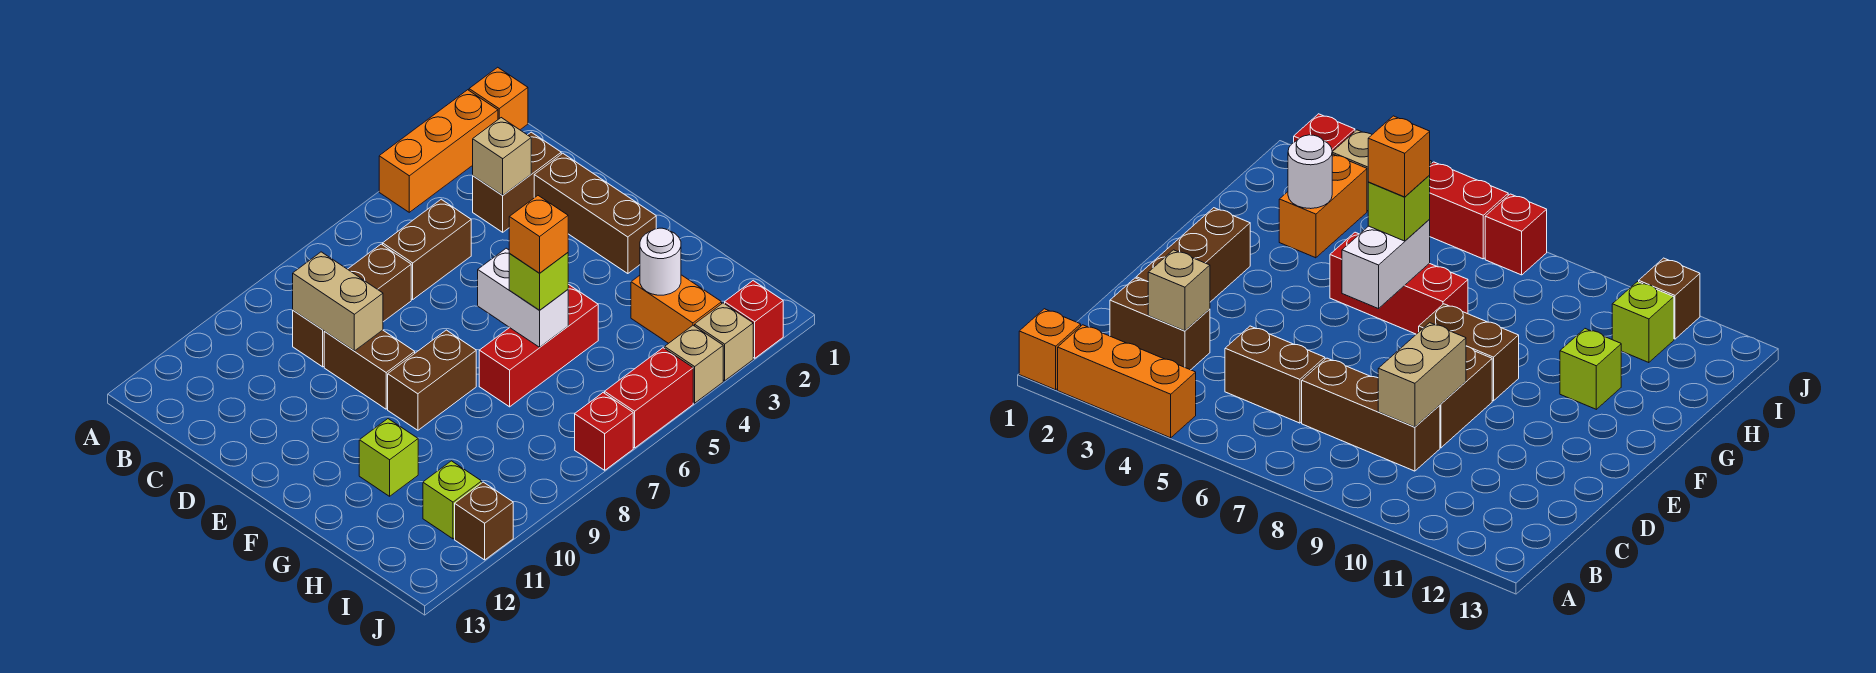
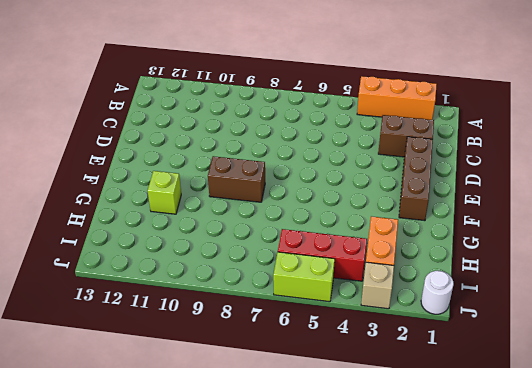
red 1x3 brick [278,229,367,281] -> red 1x3 brick moved to [479,284,598,407]
white 1x1 round brick [421,271,454,314] -> white 1x1 round brick moved to [640,228,681,295]
lime 1x2 brick [273,252,335,302] -> red 1x2 brick [605,348,693,448]
none -> orange 1x1 brick [469,67,528,130]
none -> brown 1x2 brick [383,199,471,299]
none -> brown 1x3 brick [293,244,411,367]

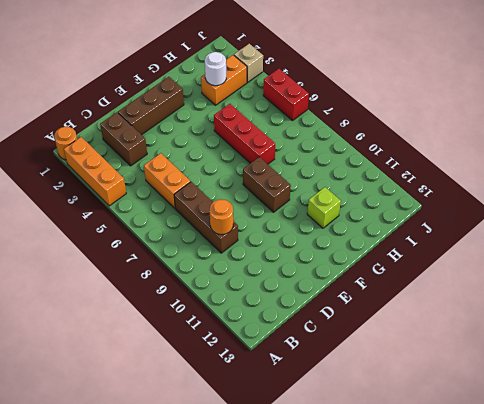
orange 1x1 round brick [54,127,77,160] -> orange 1x1 brick [469,67,528,130]
orange 1x2 brick [144,153,191,208] -> brown 1x2 brick [383,199,471,299]
orange 1x1 round brick [210,199,233,235] -> tan 1x2 brick [293,252,383,351]
none -> brown 1x2 brick [324,330,415,409]
none -> lime 1x1 brick [423,461,482,539]
none -> red 1x1 brick [725,281,783,358]

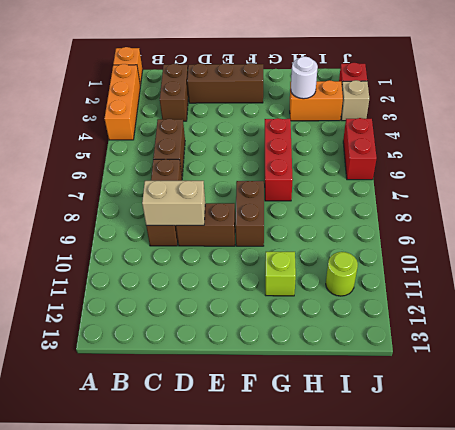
lime 1x1 round brick [326,252,358,296] -> lime 1x1 brick [423,461,482,539]
none -> tan 1x1 brick [665,325,723,403]
none -> red 1x1 brick [575,393,633,470]
none -> brown 1x1 brick [455,482,513,560]

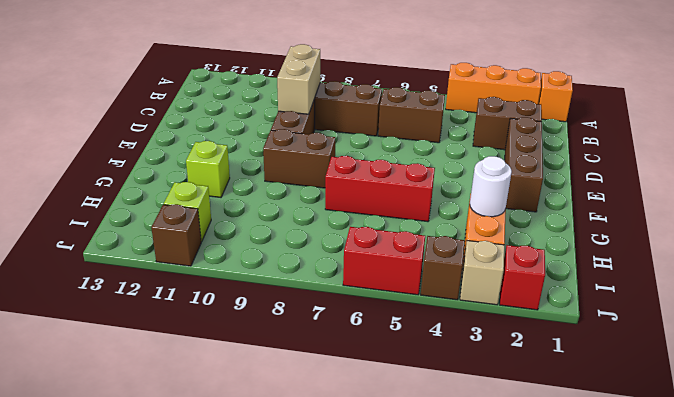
brown 1x1 brick [421,236,465,300] -> tan 1x1 brick [665,325,723,403]
none -> red 1x1 brick [575,393,633,470]
none -> tan 1x1 brick [473,118,531,195]
none -> white 1x2 brick [478,248,568,347]

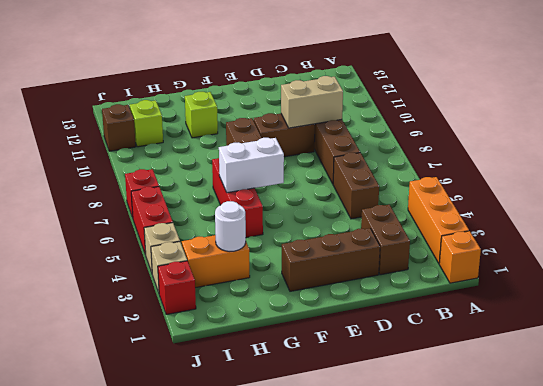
none -> tan 1x1 brick [473,118,531,195]
none -> lime 1x1 brick [509,253,568,310]
none -> orange 1x1 brick [509,196,568,273]

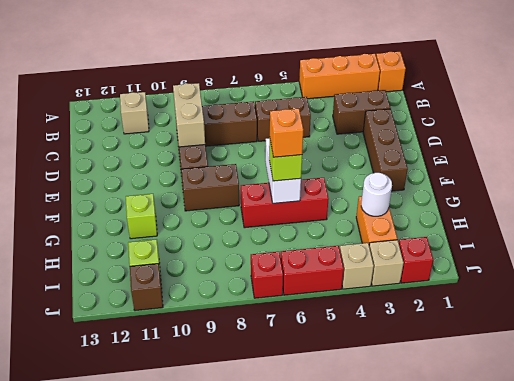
tan 1x1 brick [120,92,149,134] -> tan 1x1 brick moved to [473,118,531,195]

